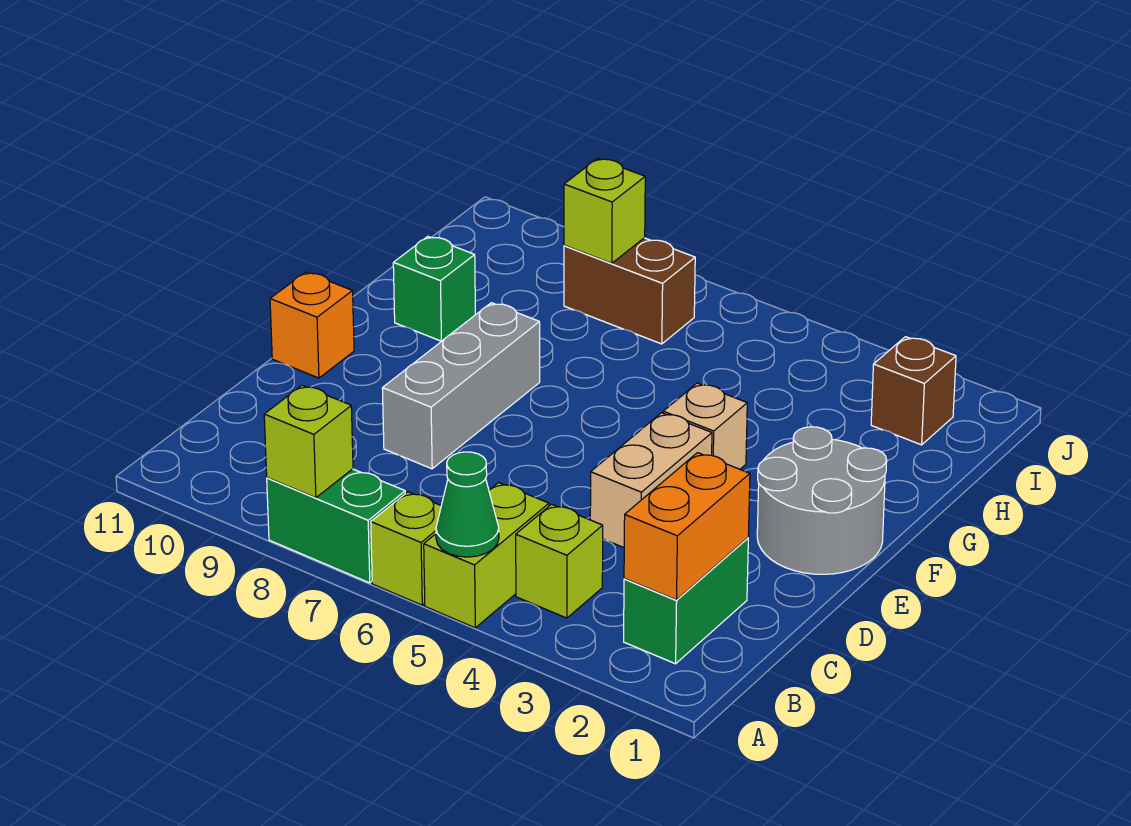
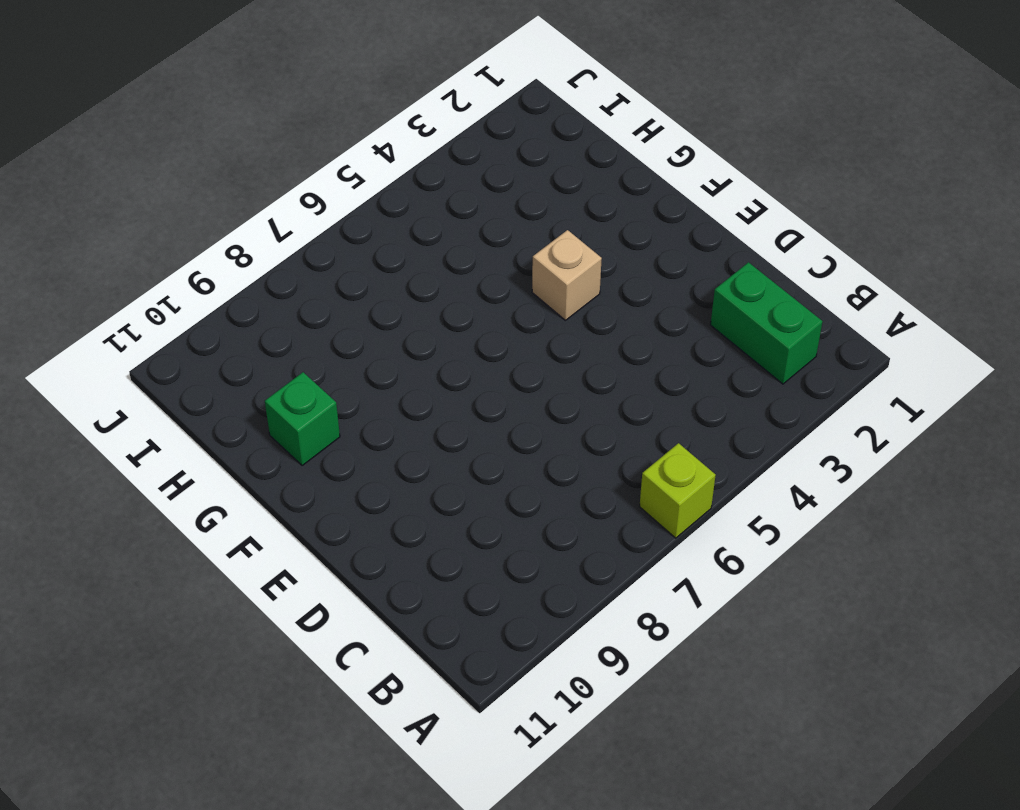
none -> lime 1x2 brick [424,483,549,628]
none -> green 1x2 brick [267,469,405,583]
none -> lime 1x1 brick [516,504,603,618]

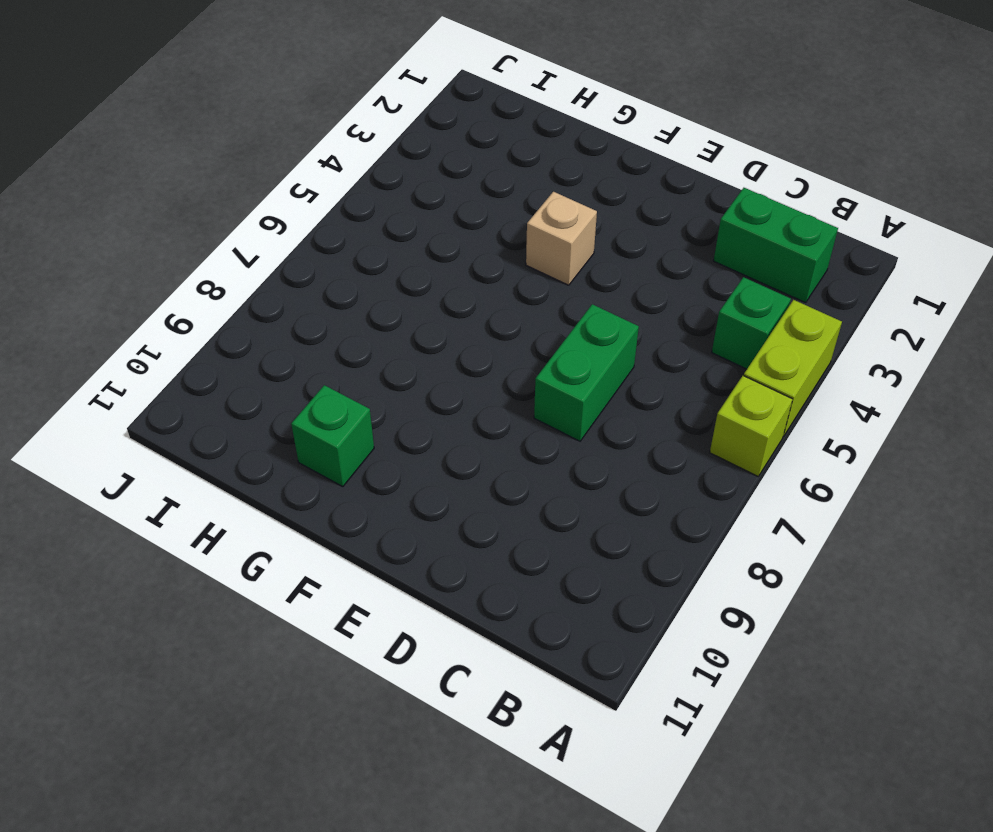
lime 1x2 brick [744,300,842,437] -> lime 1x2 brick turned to [424,483,549,628]
green 1x1 brick [712,277,791,369] -> lime 1x1 brick [516,504,603,618]
green 1x2 brick [534,304,639,441] -> green 1x2 brick moved to [267,469,405,583]
none -> tan 1x2 brick [590,413,712,548]
none -> grey 1x3 brick [382,303,540,469]
none -> grey 2x2 round brick [757,427,887,574]

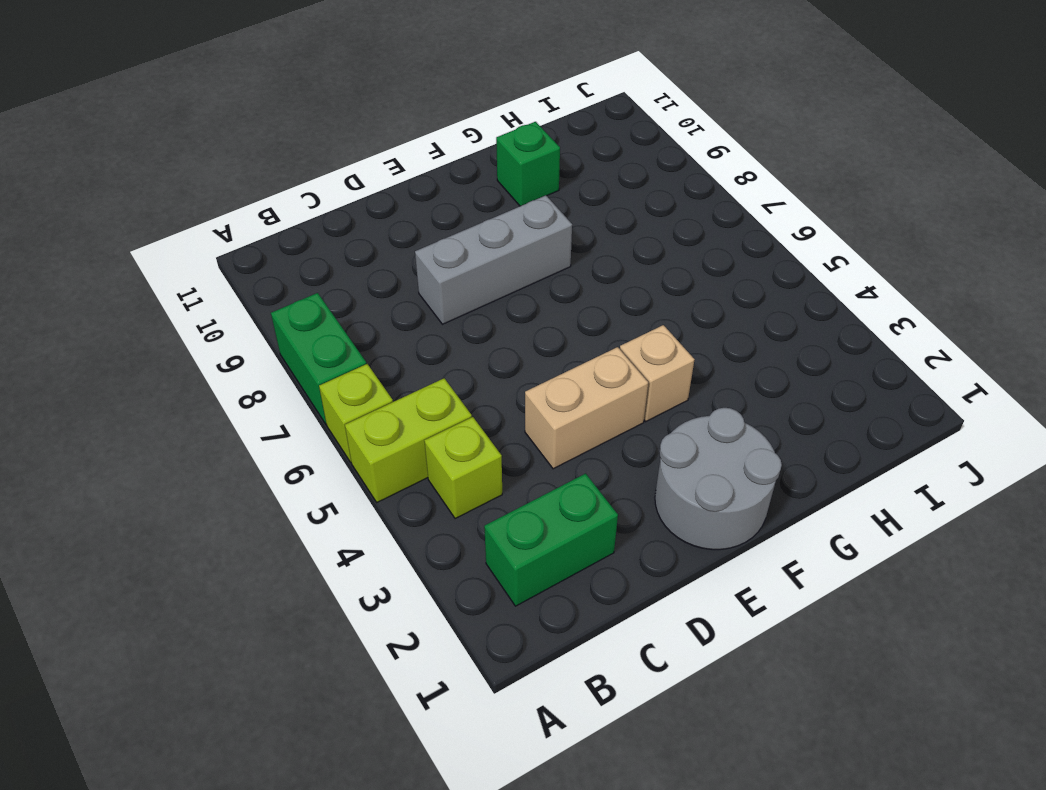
none -> orange 1x1 brick [270,272,354,378]
none -> brown 1x1 brick [871,337,956,445]
none -> brown 1x2 brick [564,238,695,344]

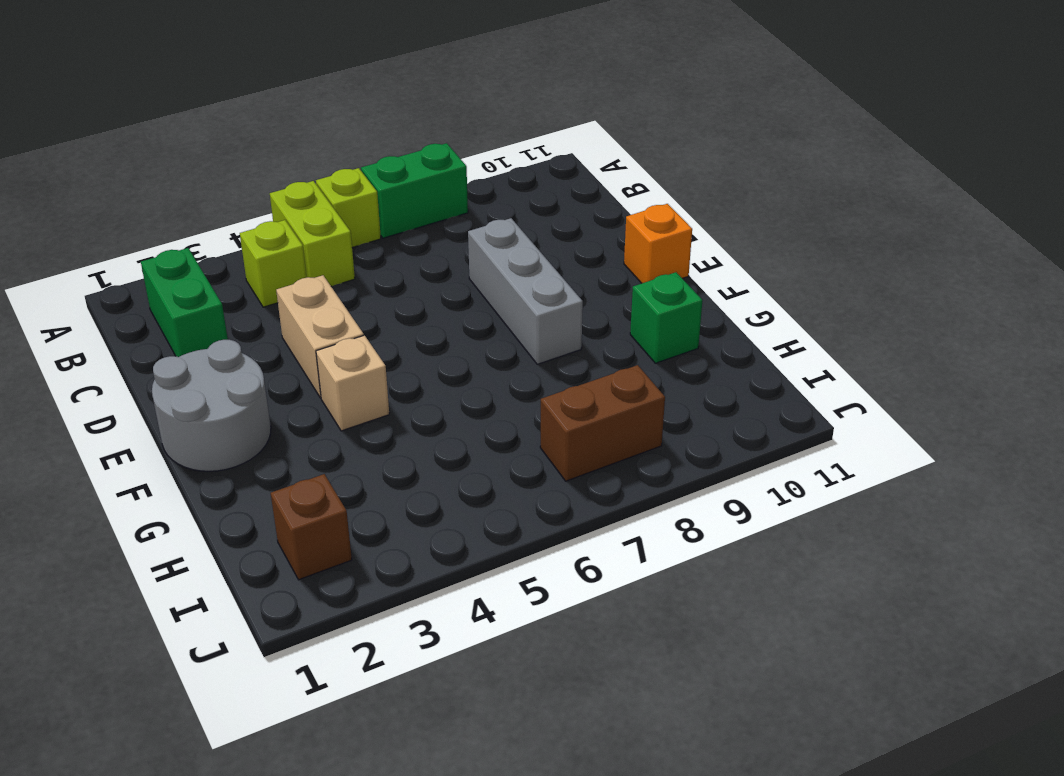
none -> green 1x1 cone [436,452,499,557]
none -> lime 1x1 brick [264,385,353,498]
none -> orange 1x2 brick [624,453,750,600]

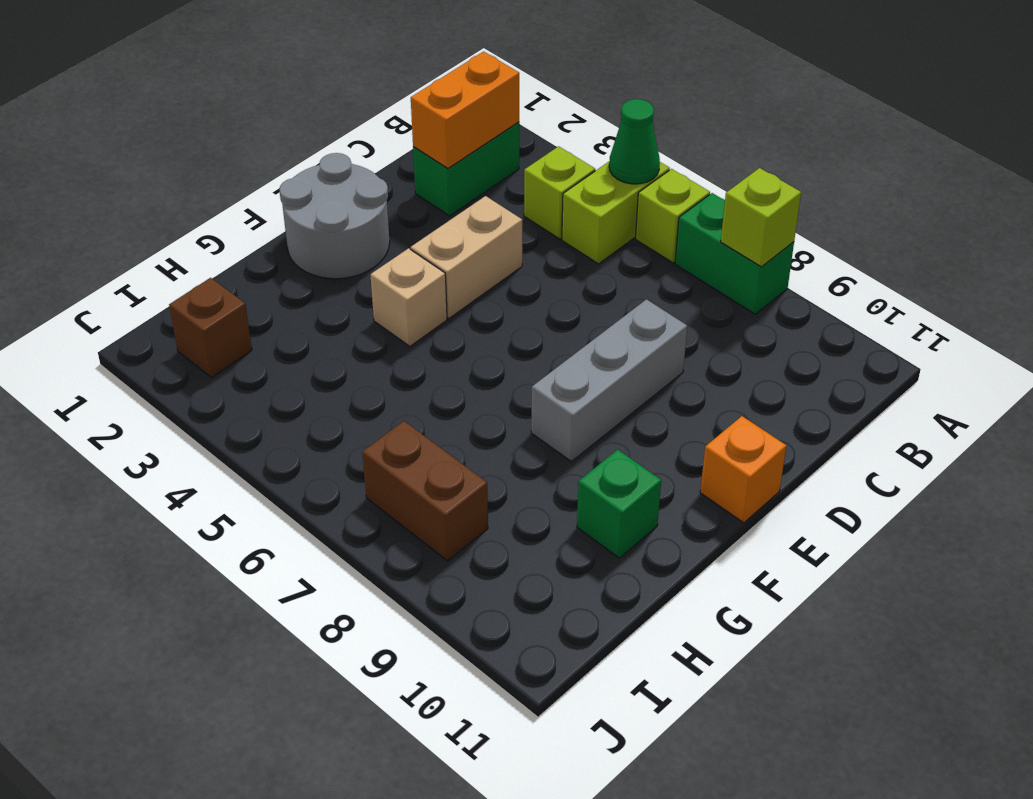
none -> lime 1x1 brick [564,159,645,263]

